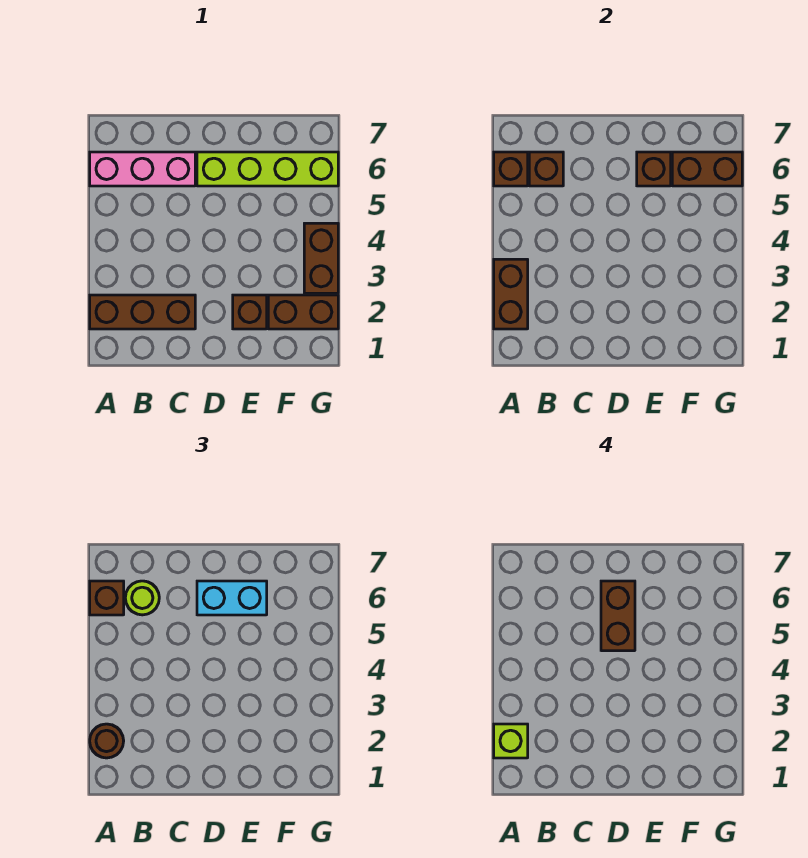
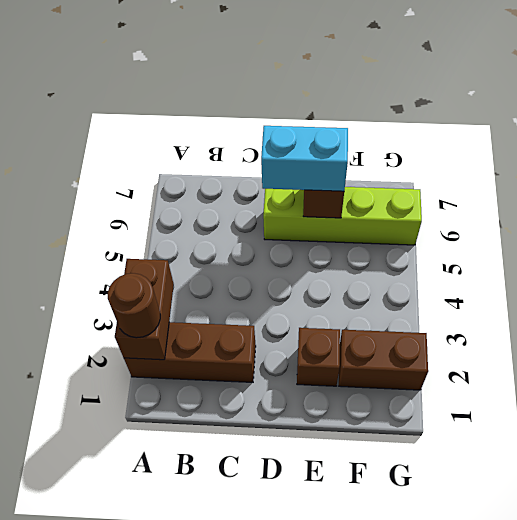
none -> pink 1x3 brick [90,152,195,186]
none -> brown 1x2 brick [304,223,338,293]
none -> brown 1x1 brick [494,152,528,186]

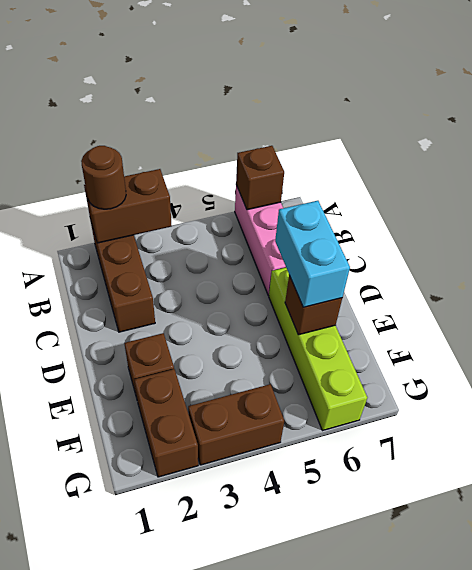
none -> brown 1x1 brick [529,152,563,186]
none -> brown 1x2 brick [672,152,742,186]
none -> brown 1x1 brick [90,581,124,615]

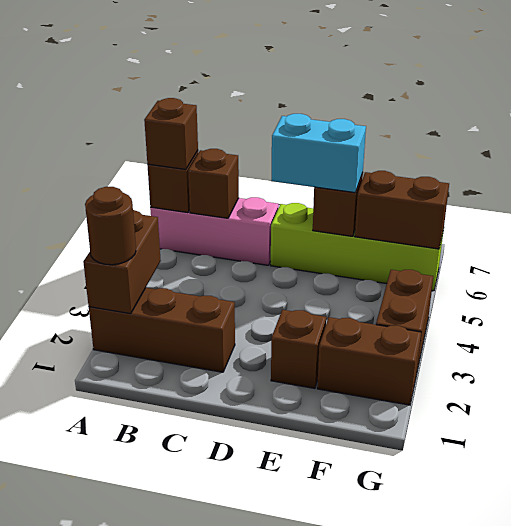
none -> lime 1x1 round brick [125,581,159,615]
none -> lime 1x1 brick [494,724,528,758]
none -> brown 1x2 brick [601,581,635,651]

